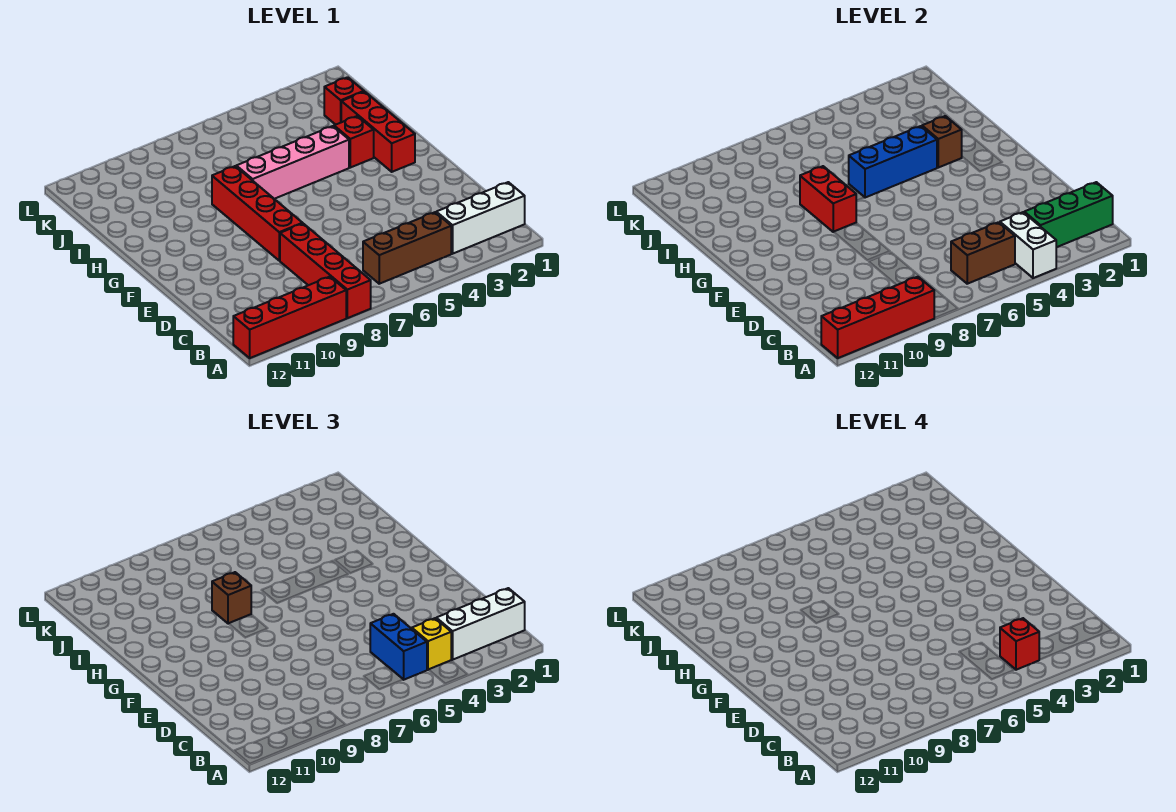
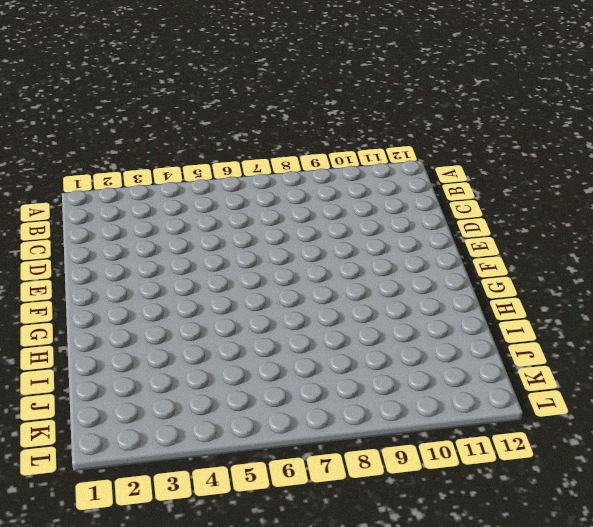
none -> red 1x4 brick [280,224,371,318]
none -> red 1x4 brick [233,277,346,358]
none -> white 1x3 brick [436,182,525,254]

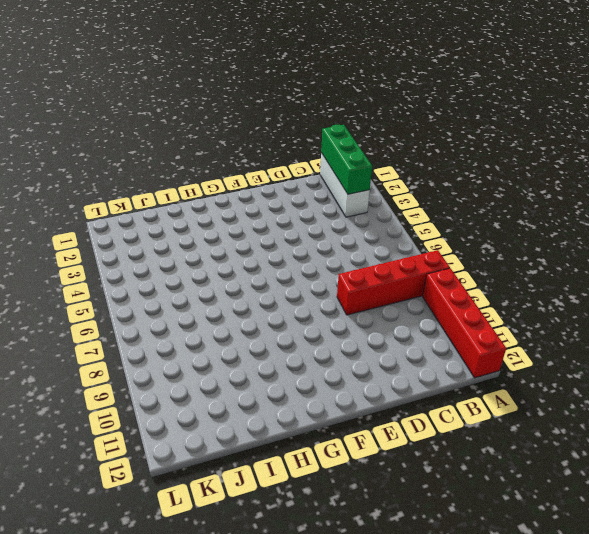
none -> brown 1x3 brick [363,212,451,284]
none -> red 1x4 brick [212,166,303,261]
none -> red 1x3 brick [341,92,415,172]

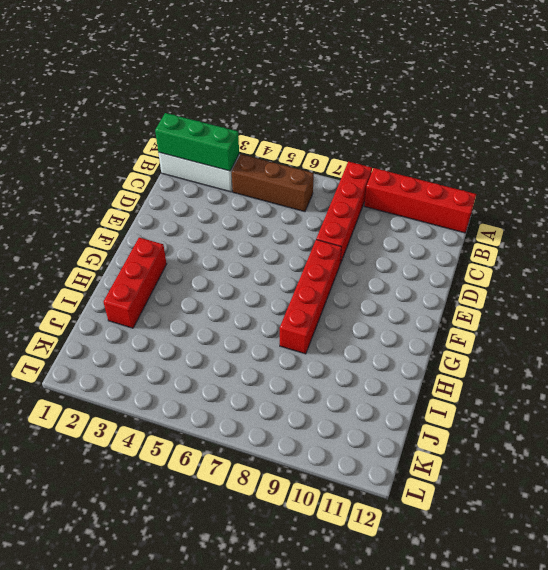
none -> red 1x1 brick [334,116,374,168]
none -> pink 1x4 brick [236,126,349,199]
none -> red 1x1 brick [324,77,364,125]

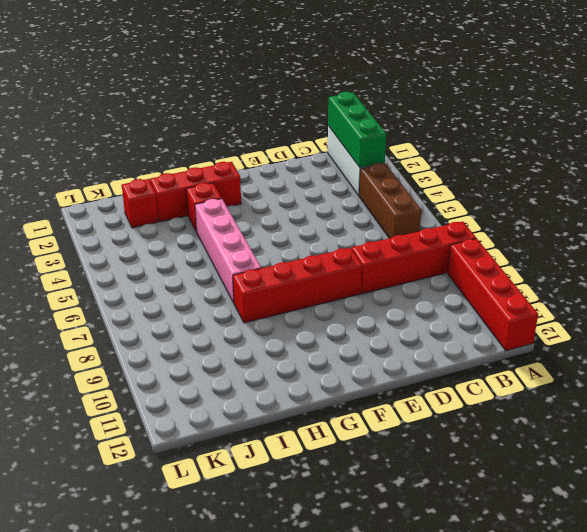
none -> white 1x2 brick [1000,212,1056,278]
none -> red 1x4 brick [821,277,934,358]
none -> brown 1x2 brick [951,222,1015,284]

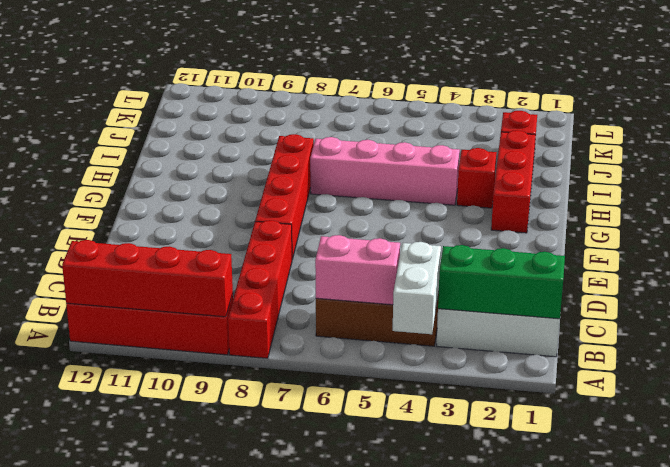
pink 1x2 brick [315,235,400,305] -> brown 1x2 brick [951,222,1015,284]
none -> red 1x2 brick [800,166,856,232]
none -> brown 1x1 brick [922,116,962,168]
none -> blue 1x3 brick [849,126,937,198]

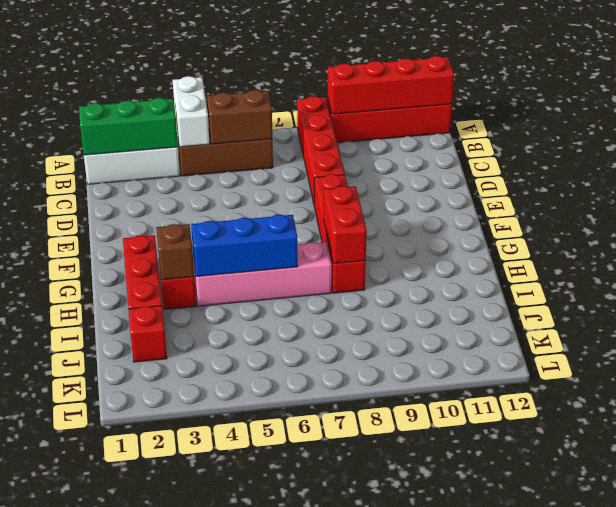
none -> white 1x3 brick [436,588,525,660]
none -> yellow 1x1 brick [412,618,451,670]
none -> blue 1x2 brick [370,614,427,680]

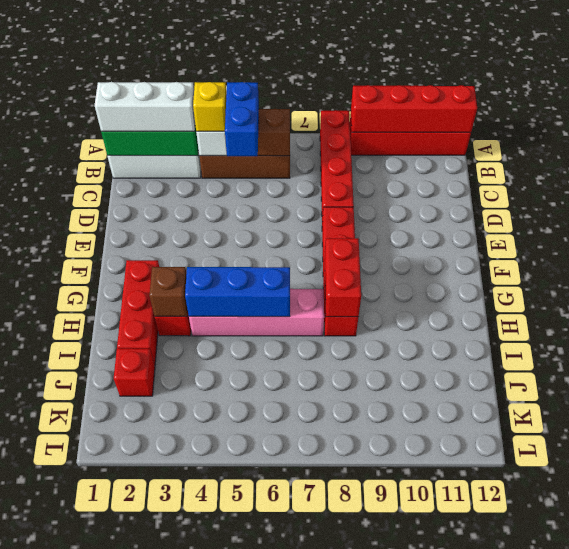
none -> brown 1x1 brick [212,572,251,624]
none -> red 1x1 brick [1000,618,1039,670]

